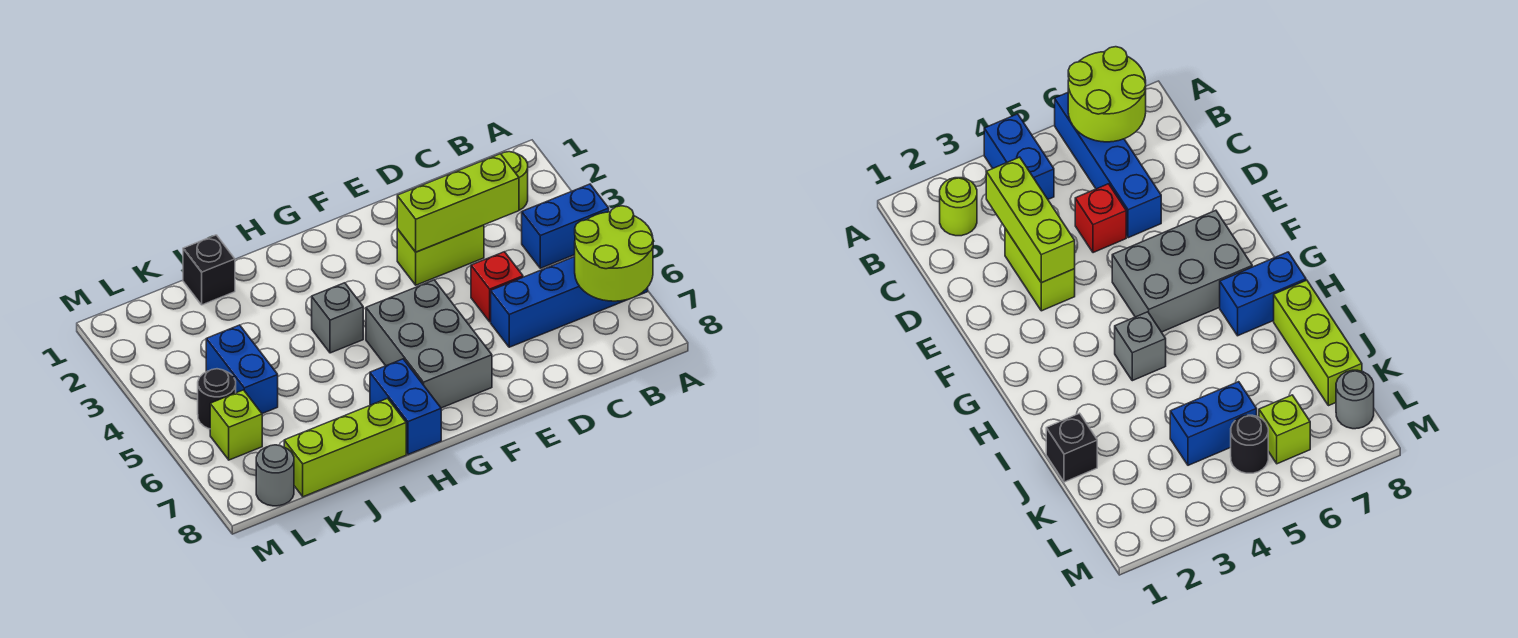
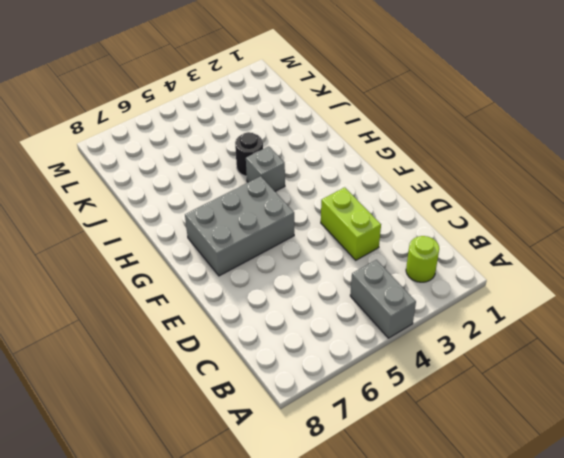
grey 1x2 brick [350,260,416,338] -> blue 1x2 brick [522,184,609,268]
black 1x1 round brick [235,132,263,176] -> black 1x1 round brick moved to [198,369,236,429]
none -> blue 1x4 brick [491,257,648,347]
none -> red 1x1 brick [471,252,523,322]
none -> blue 1x2 brick [370,359,441,454]

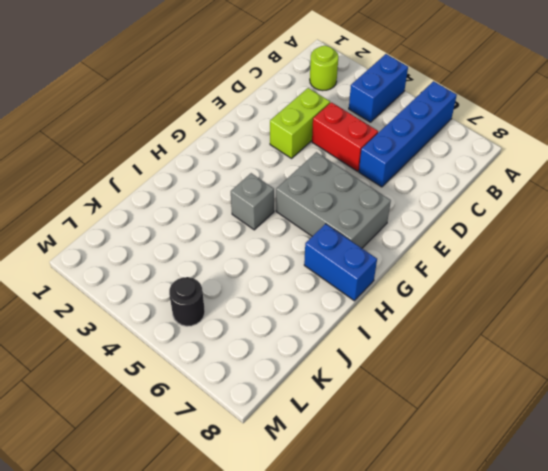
red 1x2 brick [312,102,378,171] -> red 1x1 brick [471,252,523,322]
none -> lime 1x3 brick [284,398,406,497]
none -> black 1x1 brick [183,235,235,305]
none -> blue 1x2 brick [206,325,278,414]

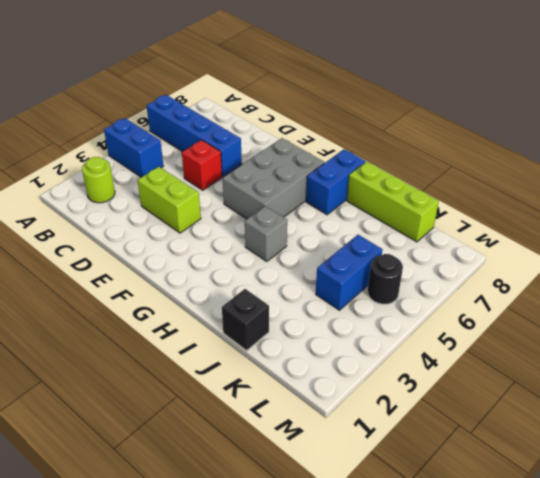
none -> lime 1x1 brick [210,390,262,460]
none -> grey 1x1 round brick [256,445,294,506]
none -> lime 2x2 round brick [575,206,653,301]

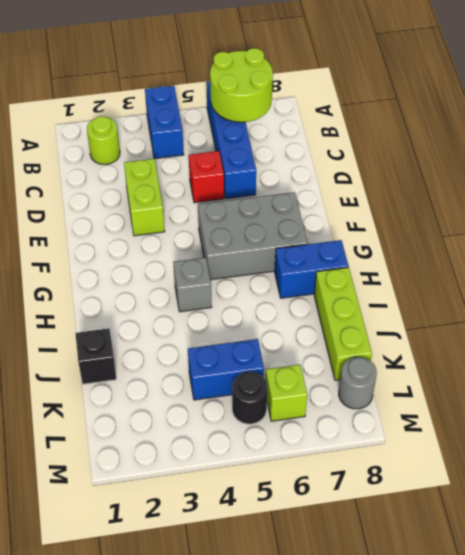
none -> lime 1x3 brick [397,154,519,252]

